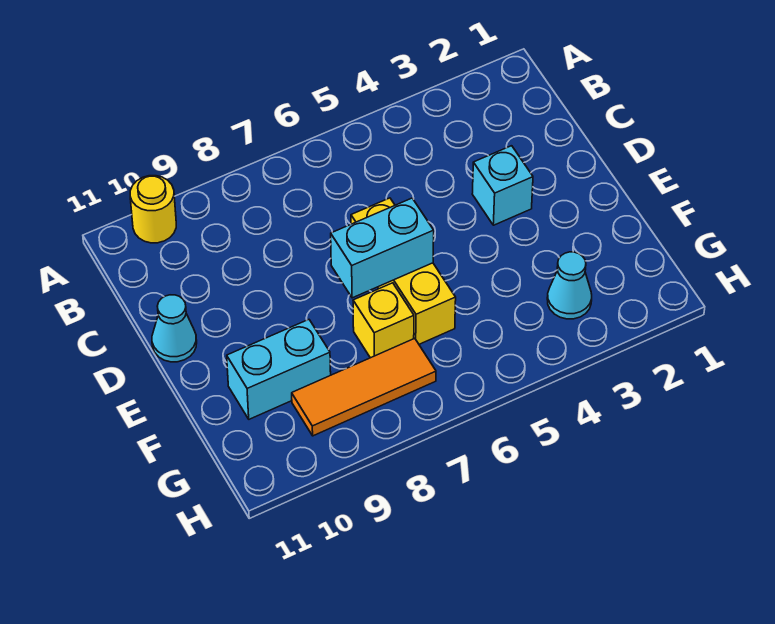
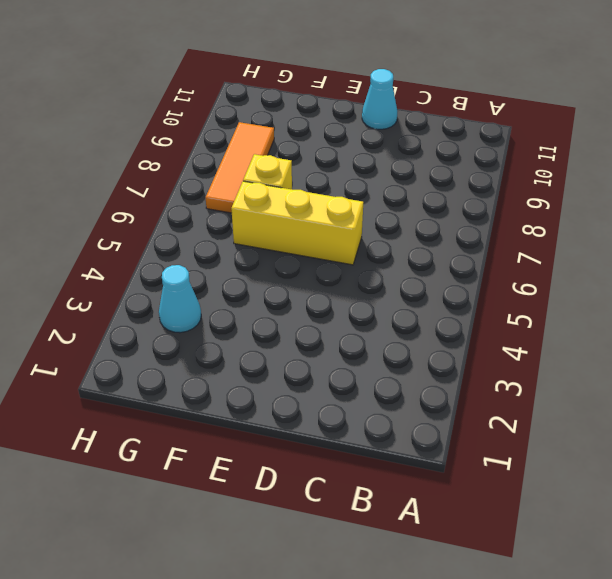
none -> yellow 1x1 round brick [130,176,176,243]
none -> cyan 1x1 brick [472,146,533,225]

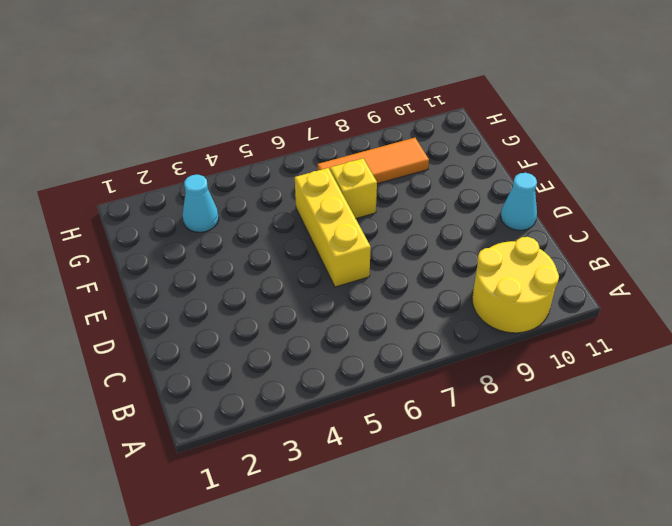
yellow 2x2 round brick [472,237,559,333] -> yellow 1x1 round brick [130,176,176,243]
none -> cyan 1x1 brick [472,146,533,225]
none -> cyan 1x2 brick [227,320,331,419]

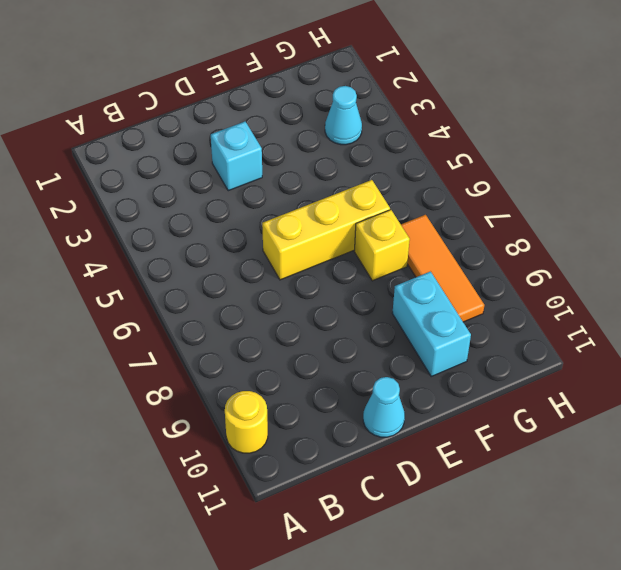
none -> cyan 1x2 brick [331,198,434,298]

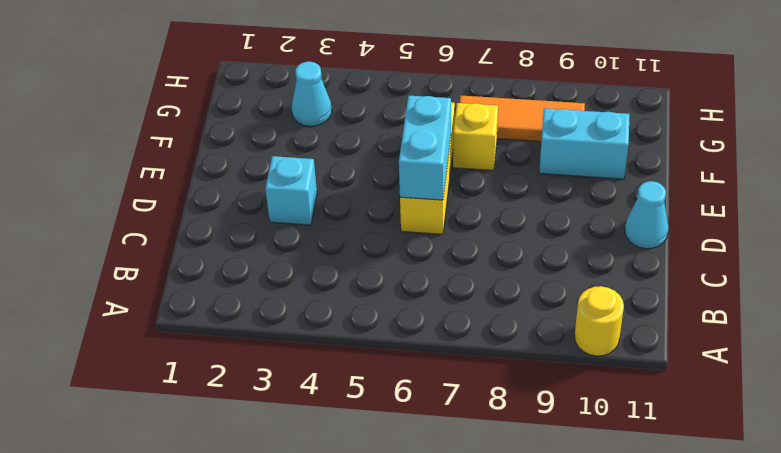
cyan 1x2 brick [399,96,451,200] -> cyan 1x2 brick turned to [331,198,434,298]

